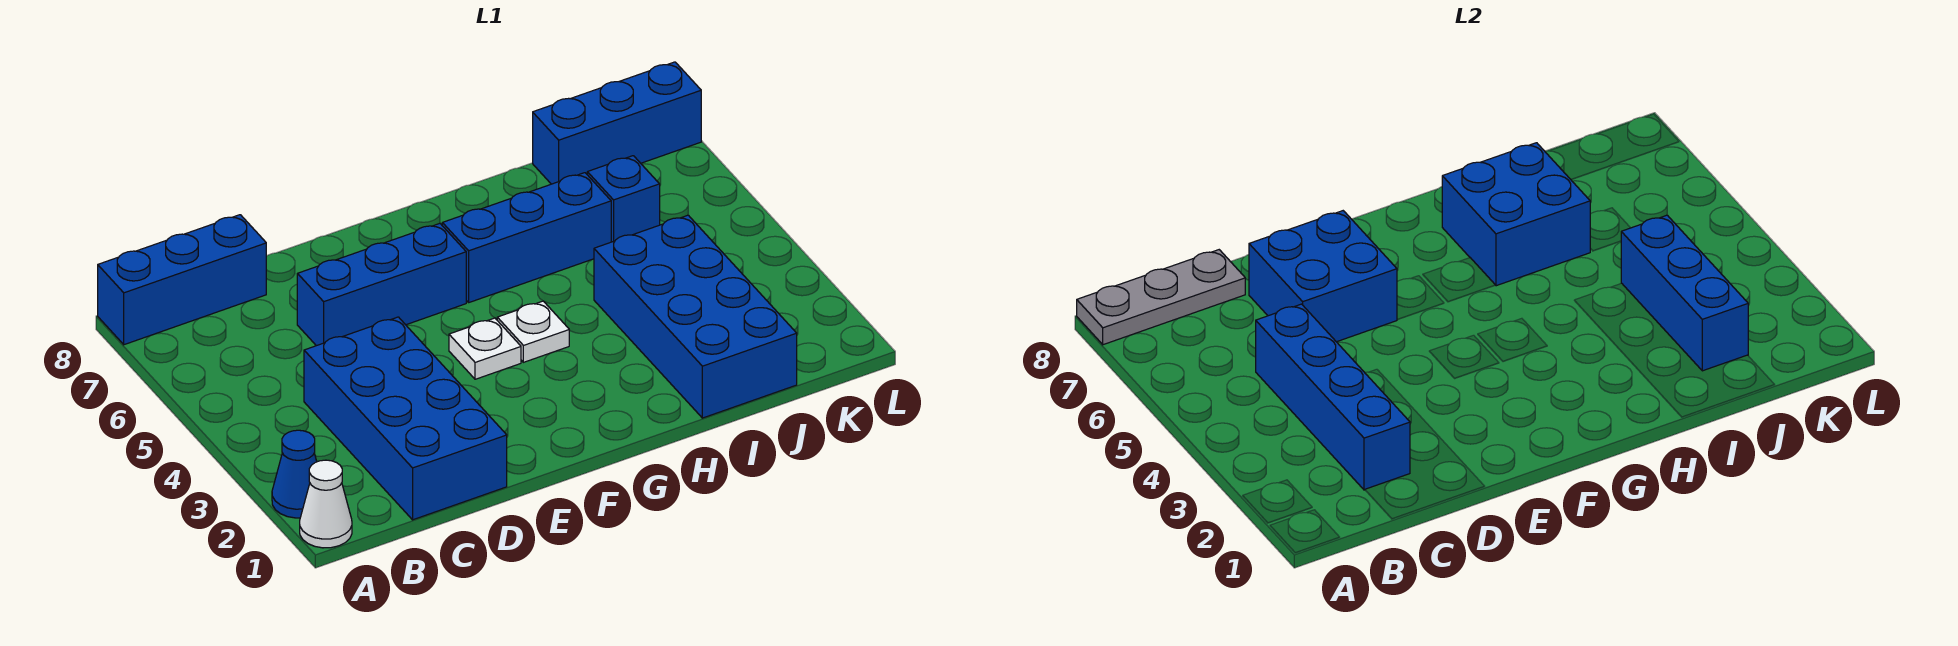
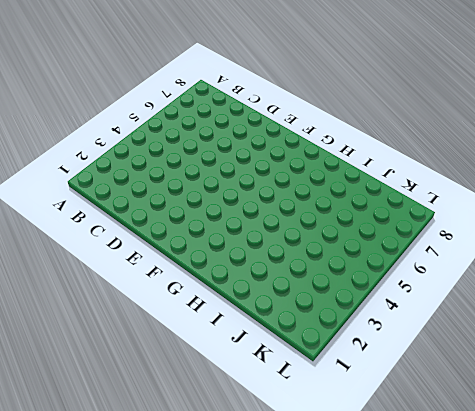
none -> white 1x1 cone [300,460,352,548]
none -> blue 1x1 cone [272,430,317,518]
none -> blue 1x3 brick [98,215,266,345]

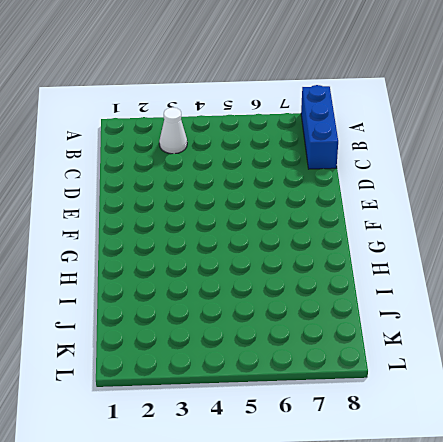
white 1x1 cone [159,107,187,154] -> white 1x1 cone moved to [300,460,352,548]
none -> blue 1x1 cone [272,430,317,518]
none -> blue 2x4 brick [304,317,507,520]
none -> blue 1x3 brick [297,224,466,346]

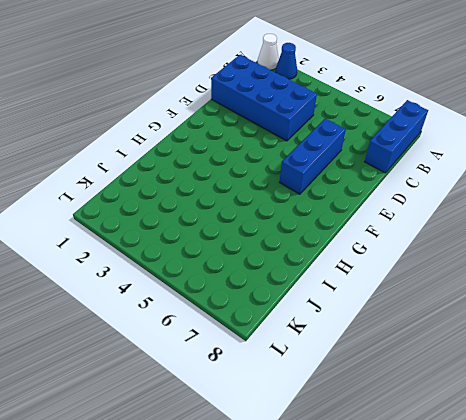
none -> white 1x1 plate [449,318,521,379]
none -> white 1x1 plate [497,301,569,362]
none -> blue 1x3 brick [442,173,611,302]

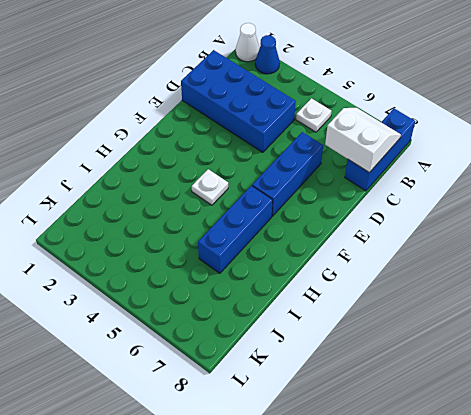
white 1x1 plate [296,98,331,132] -> white 1x1 plate moved to [449,318,521,379]
white 2x2 slope [325,108,401,173] -> grey 1x3 plate [1077,250,1245,345]
none -> blue 2x4 brick [594,215,797,418]
none -> blue 1x1 brick [587,156,660,242]
none -> blue 1x3 brick [533,62,701,184]

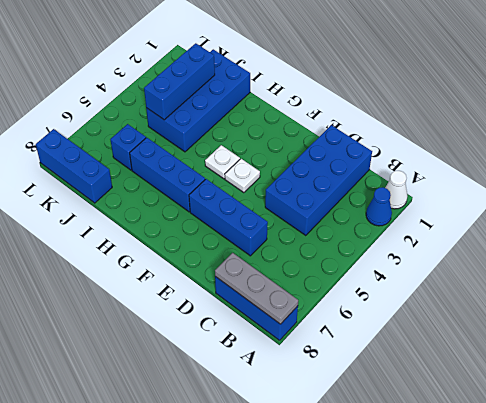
none -> blue 1x4 brick [1256,304,1410,490]
none -> blue 2x2 brick [1249,211,1397,342]
none -> blue 2x2 brick [1442,143,1590,286]

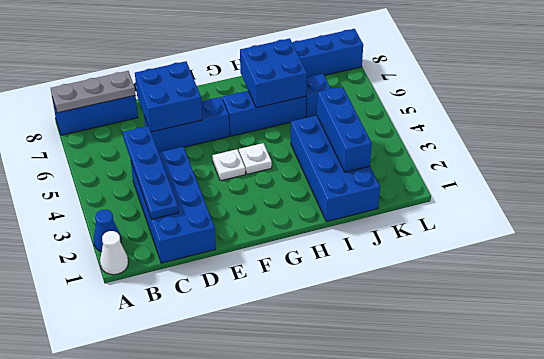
blue 1x4 plate [123,126,178,219] -> blue 1x4 brick [1256,304,1410,490]

